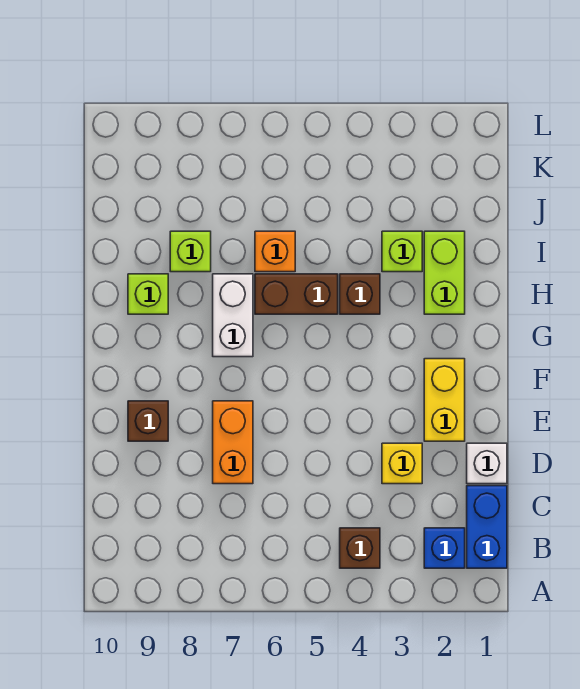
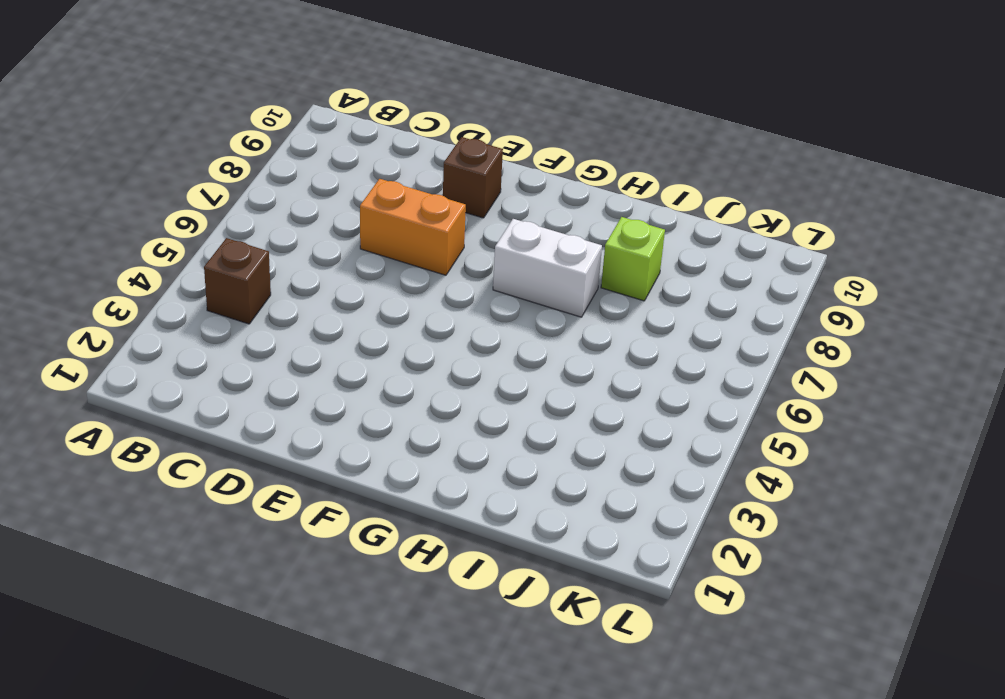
none -> blue 1x2 brick [467,486,507,568]
none -> blue 1x1 brick [424,528,465,568]
none -> white 1x1 brick [467,443,507,484]

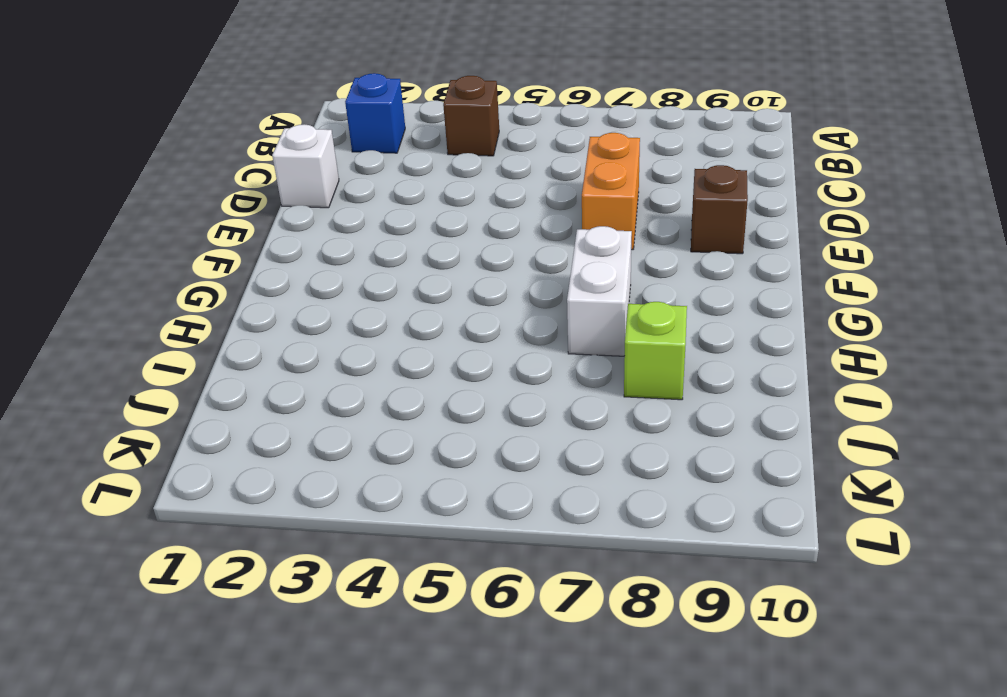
none -> blue 1x2 brick [467,486,507,568]
none -> yellow 1x1 brick [382,443,422,484]
none -> yellow 1x2 brick [424,359,465,441]

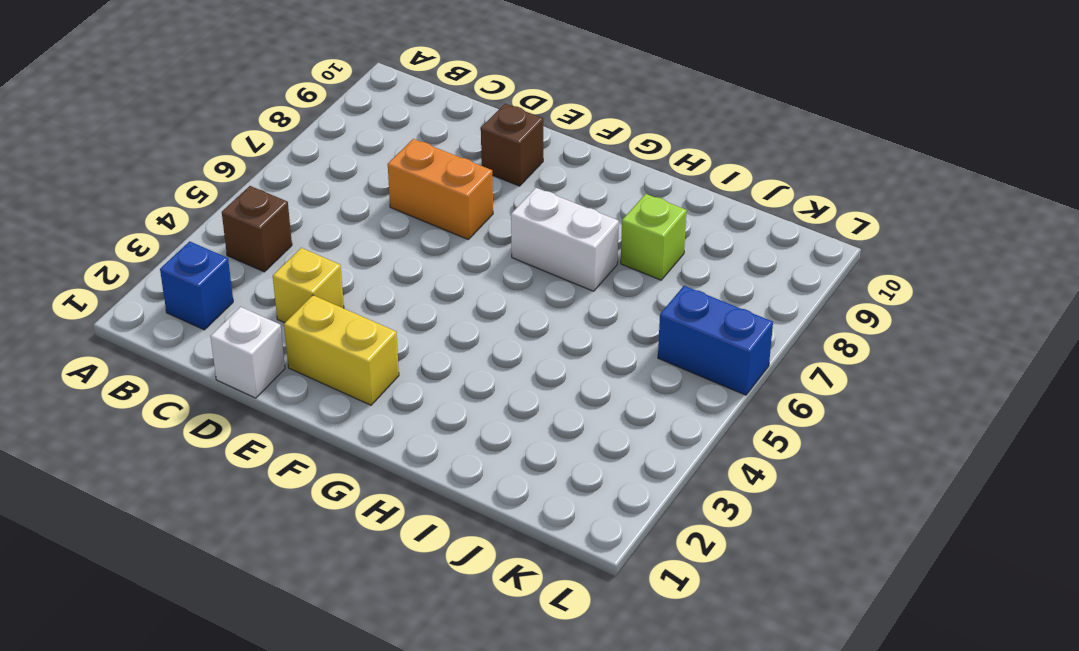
blue 1x2 brick [658,286,773,395] -> blue 1x2 brick moved to [467,486,507,568]
none -> lime 1x2 brick [424,231,465,314]
none -> brown 1x1 brick [340,274,380,314]
none -> brown 1x2 brick [255,274,338,314]

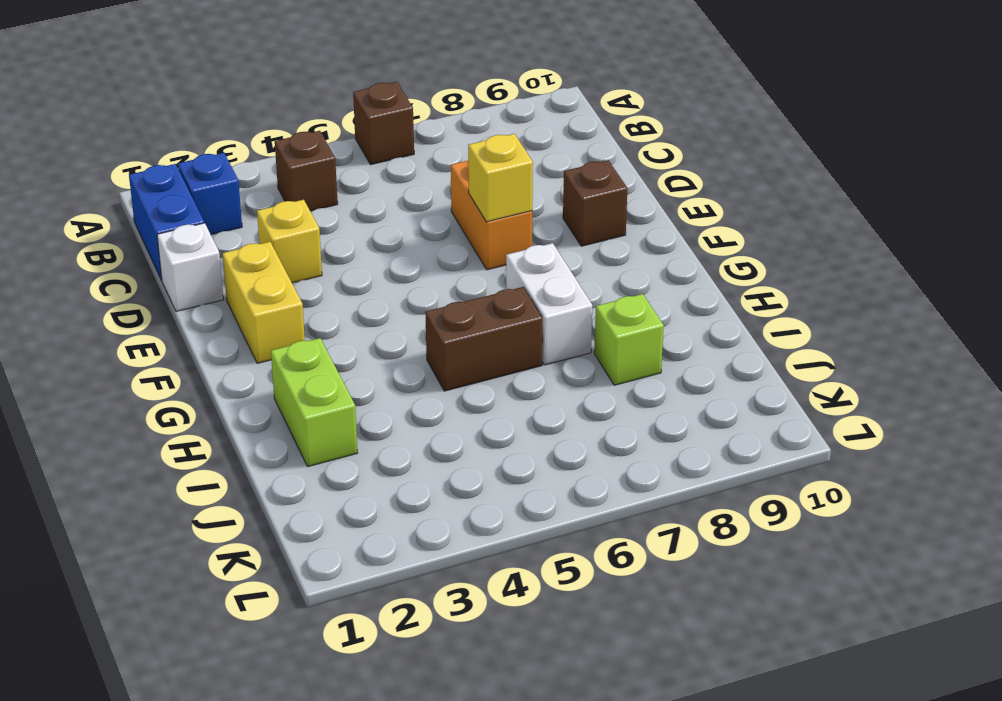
brown 1x1 brick [353,82,414,165] -> brown 1x1 brick moved to [340,274,380,314]
yellow 1x1 brick [468,134,533,222] -> none
none -> lime 1x1 brick [128,274,168,314]
none -> lime 1x1 brick [382,231,422,272]
none -> orange 1x1 brick [255,231,295,272]

